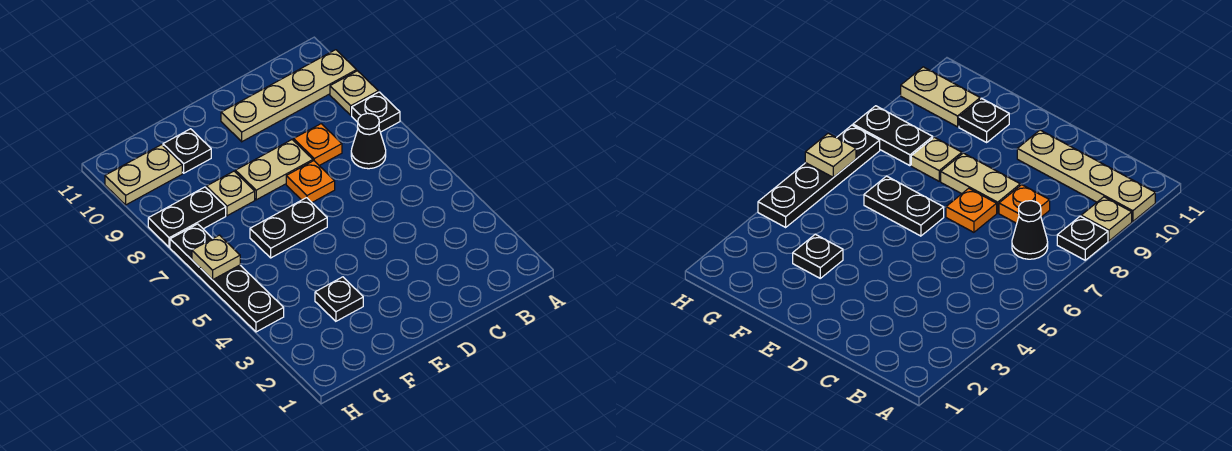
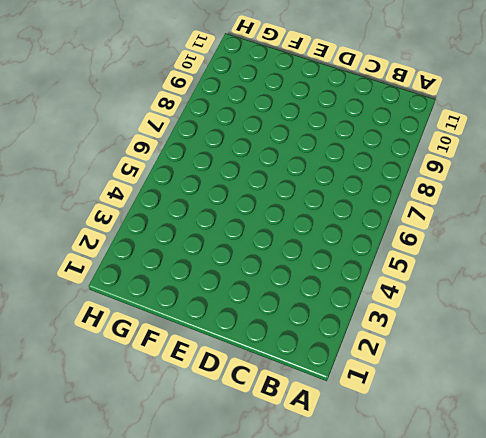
none -> black 1x1 plate [352,92,400,132]
none -> tan 1x1 plate [330,71,378,115]
none -> tan 1x4 plate [221,50,357,142]

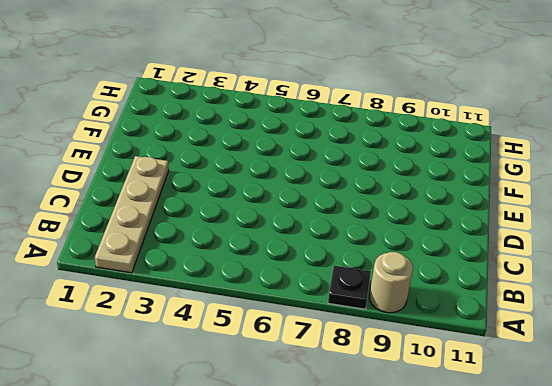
tan 1x4 plate [95,156,169,273] -> tan 1x4 plate moved to [221,50,357,142]
tan 1x1 round brick [369,252,413,313] -> tan 1x1 plate [330,71,378,115]
none -> black 1x1 cone [351,113,386,169]
none -> orange 1x1 plate [294,124,342,166]
none -> orange 1x1 plate [286,161,335,202]

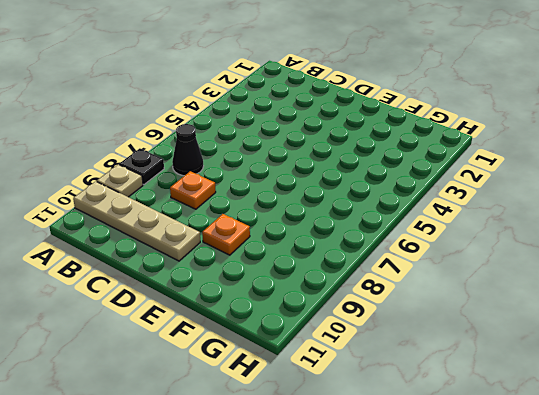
orange 1x1 plate [202,214,250,255] -> orange 1x1 plate moved to [286,161,335,202]
none -> tan 1x2 plate [236,140,313,200]
none -> black 1x2 plate [250,198,327,258]
none -> black 1x1 plate [315,277,363,321]

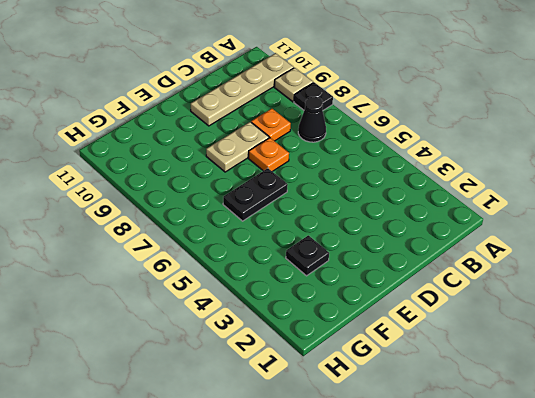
none -> tan 1x1 plate [206,171,255,216]
none -> black 1x1 plate [163,129,211,173]
none -> black 1x2 plate [148,187,226,247]

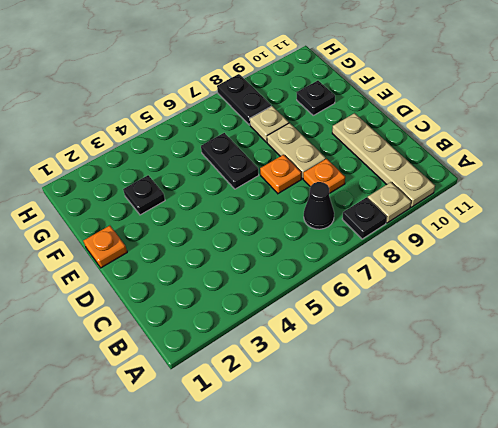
orange 1x1 plate [84,226,127,268] -> none
none -> tan 1x2 plate [105,145,182,205]
none -> black 1x4 plate [170,224,284,332]
none -> tan 1x1 plate [192,235,240,280]

